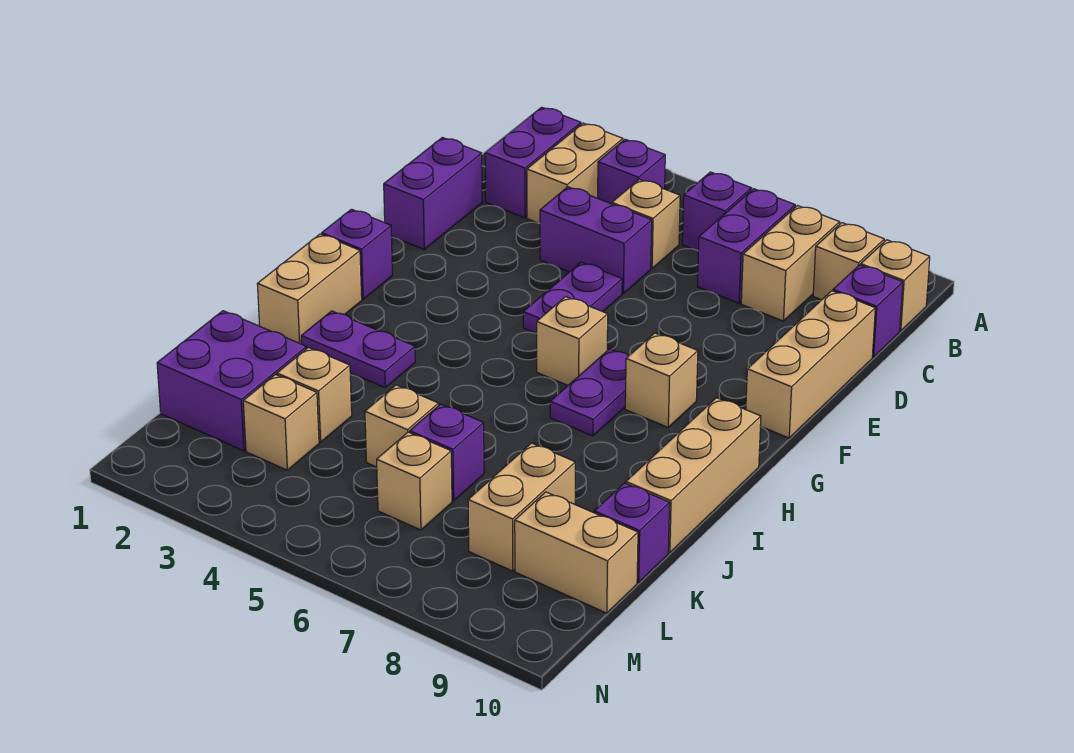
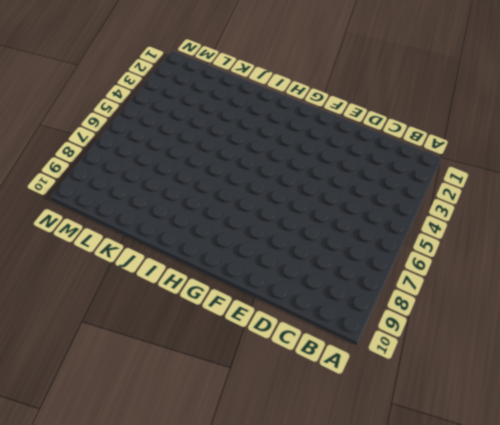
none -> purple 1x2 brick [485,107,581,218]
none -> tan 1x2 brick [527,123,623,224]
none -> purple 1x1 brick [598,139,665,204]
none -> purple 1x1 brick [682,172,752,251]

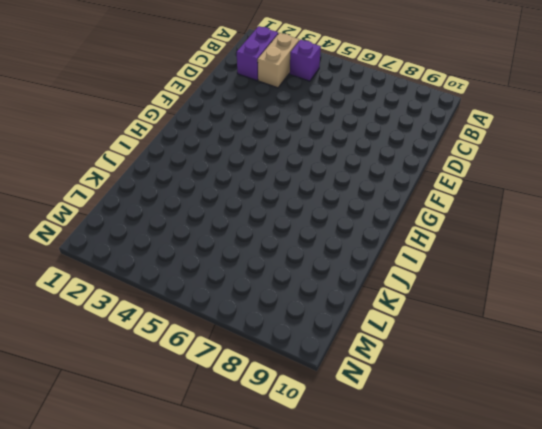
none -> purple 1x1 brick [682,172,752,251]
none -> purple 1x2 brick [697,189,795,303]
none -> tan 1x2 brick [741,206,840,321]
none -> tan 1x1 brick [813,223,884,300]

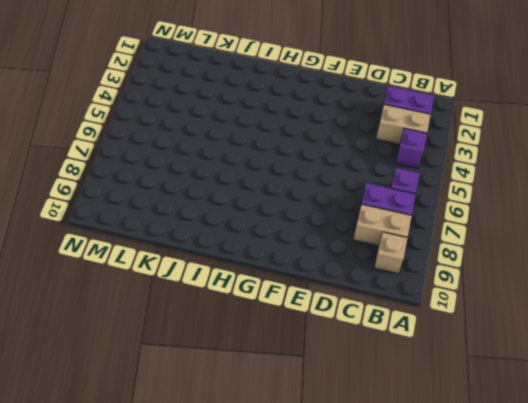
none -> tan 1x1 brick [861,240,930,331]
none -> tan 1x1 brick [612,179,680,268]
none -> purple 1x1 brick [833,265,903,357]
none -> purple 1x2 brick [384,138,482,249]

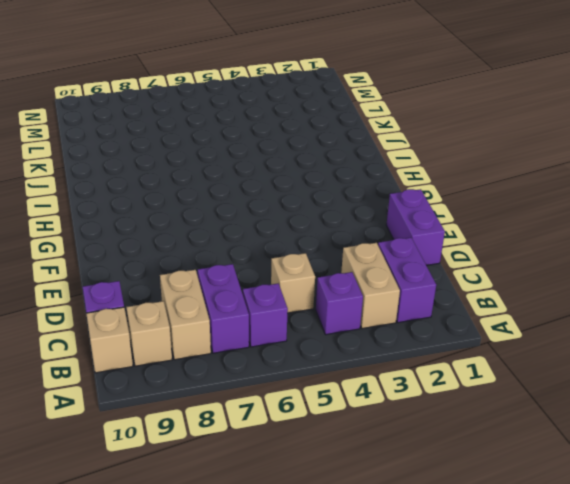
none -> purple 1x2 brick [540,187,652,293]
none -> tan 1x3 brick [746,291,875,438]
none -> purple 1x2 plate [523,262,622,334]
none -> purple 1x1 brick [322,209,392,299]

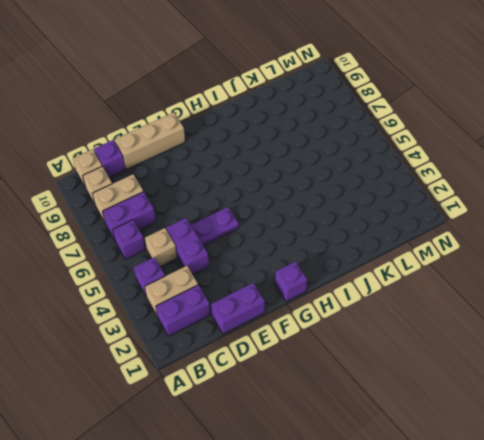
none -> tan 1x1 brick [537,297,608,385]
none -> purple 1x2 plate [550,349,629,436]
none -> tan 1x1 brick [625,333,698,427]
none -> tan 1x2 brick [257,234,362,344]

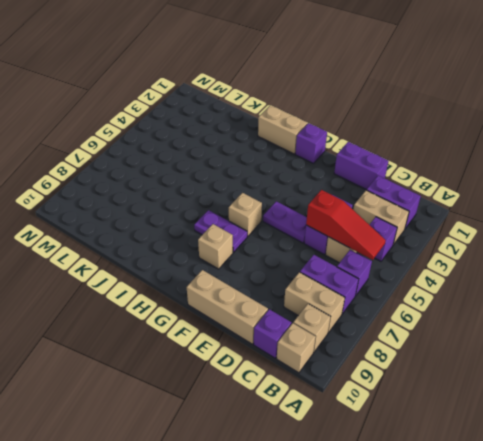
red 1x3 slope [306,190,386,260] -> none
none -> tan 1x3 brick [626,398,761,553]
none -> purple 1x2 plate [301,311,415,388]
none -> purple 2x2 brick [157,311,307,451]
none -> tan 1x1 brick [277,347,352,442]

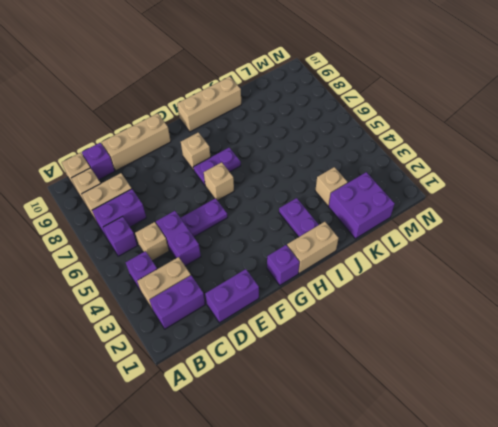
none -> tan 1x1 brick [365,385,439,467]
none -> purple 1x1 brick [410,404,484,501]
none -> tan 1x2 brick [468,443,575,571]
none -> purple 1x1 brick [594,483,670,583]

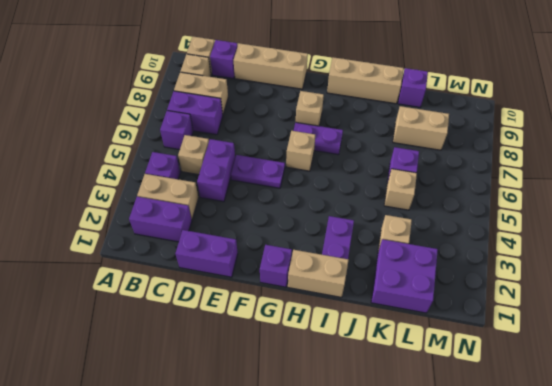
none -> tan 1x1 brick [243,375,319,470]
none -> tan 1x1 brick [377,432,452,530]
none -> tan 1x2 brick [515,492,638,613]

